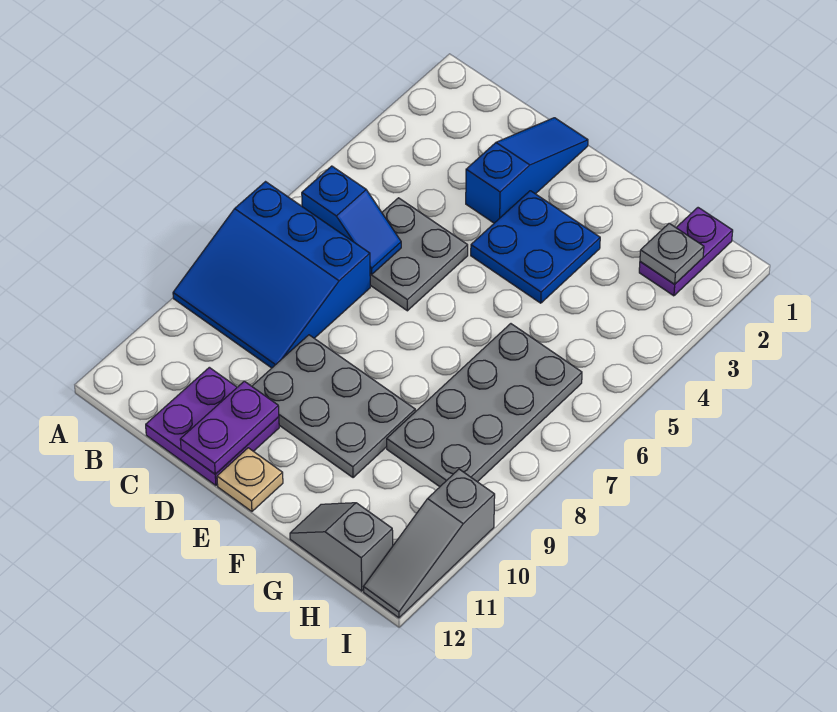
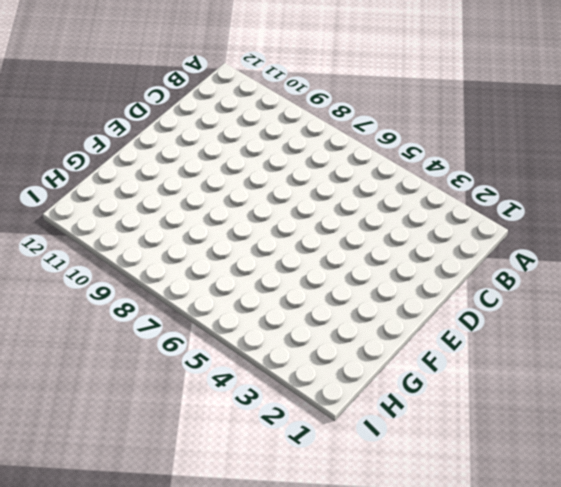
none -> blue 3x3 slope [173,182,370,368]
none -> grey 2x2 plate [370,198,468,311]
none -> purple 2x2 plate [146,367,279,485]

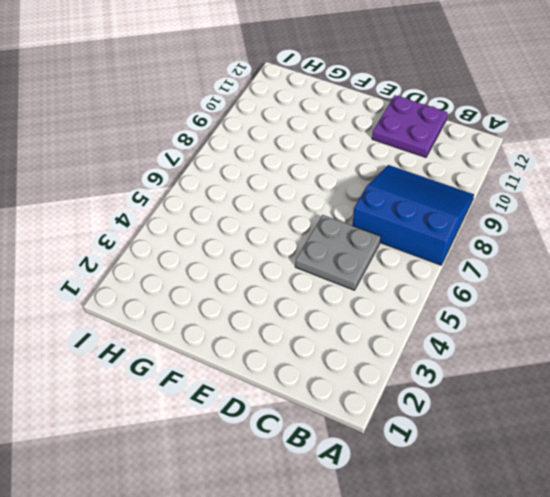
none -> blue 1x3 slope [466,118,588,223]
none -> grey 2x3 plate [252,335,415,478]
none -> blue 2x2 plate [471,191,600,303]

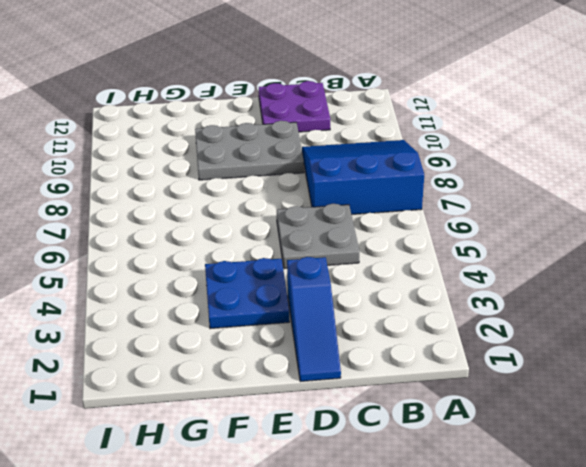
none -> tan 1x1 plate [217,448,283,511]
none -> grey 2x4 plate [387,324,582,487]
none -> grey 1x2 slope [290,503,393,591]

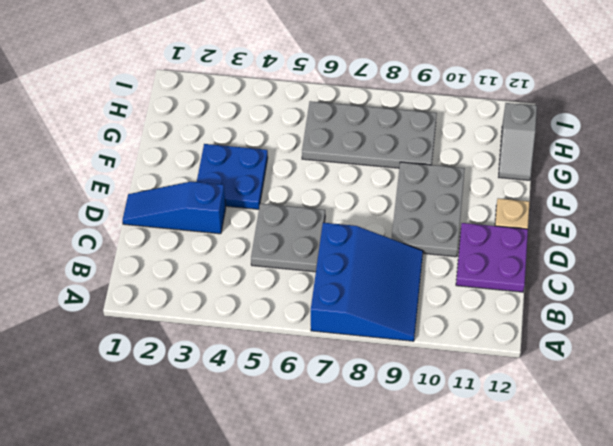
none -> purple 1x2 plate [639,208,733,296]
none -> grey 1x3 slope [364,469,495,618]
none -> blue 1x2 slope [302,166,401,275]

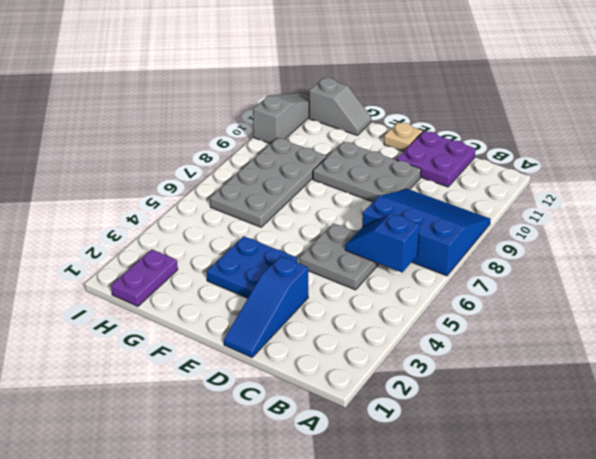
none -> purple 1x2 plate [180,381,279,474]
none -> grey 1x1 plate [640,223,704,284]

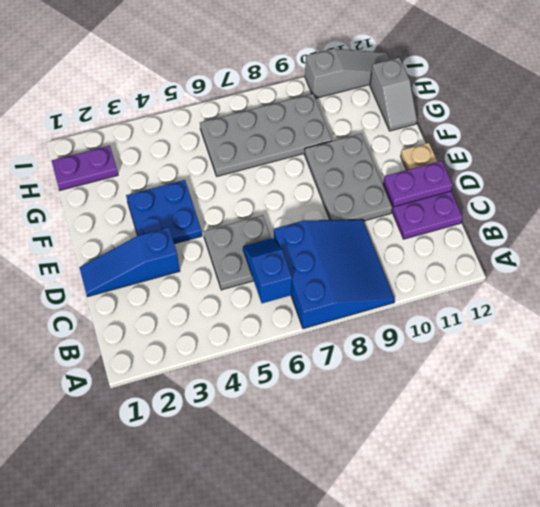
none -> grey 1x1 plate [640,223,704,284]

